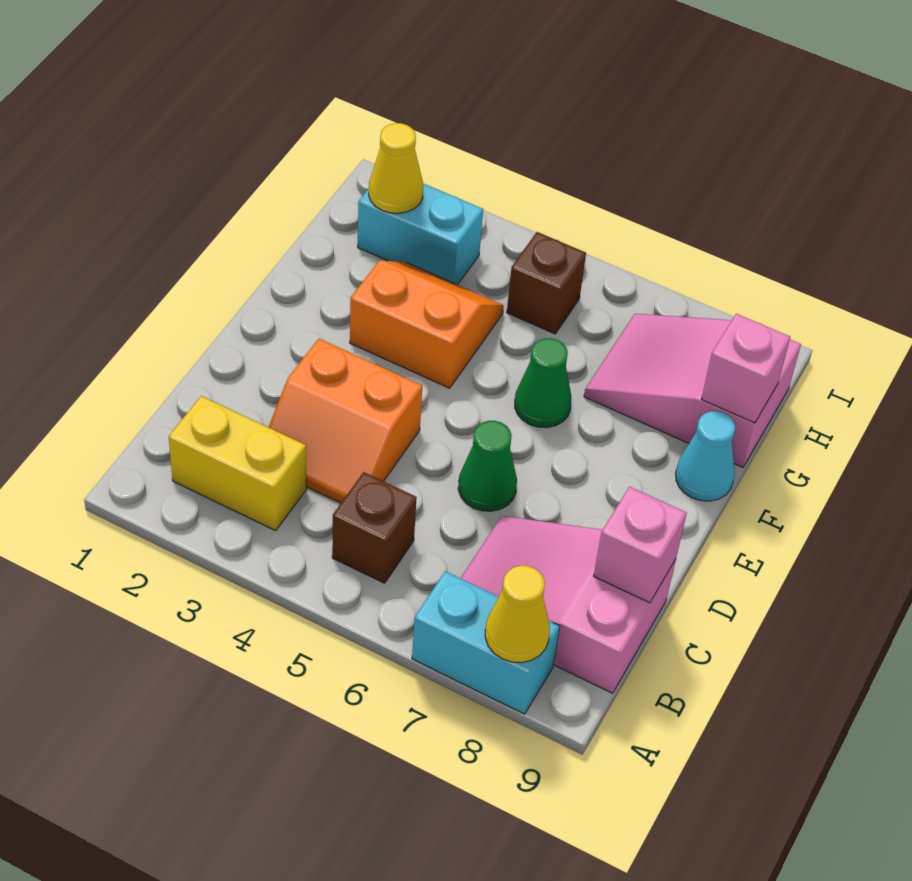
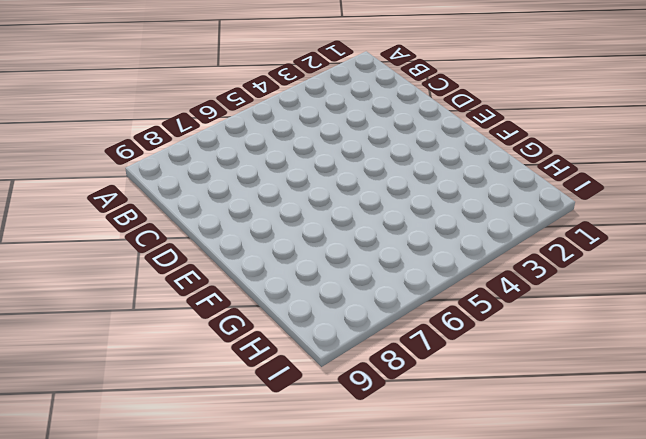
none -> cyan 1x2 brick [412,571,560,714]
none -> yellow 1x2 brick [169,396,306,531]
none -> brown 1x1 brick [332,472,417,583]

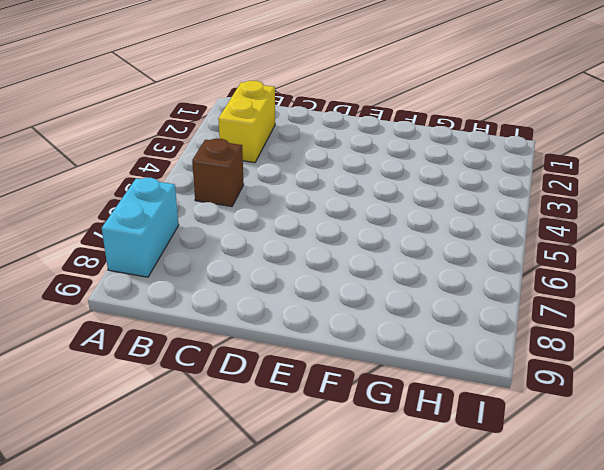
none -> pink 2x3 slope [461,516,676,693]
none -> orange 2x2 slope [269,339,422,503]
none -> green 1x1 cone [458,421,517,511]

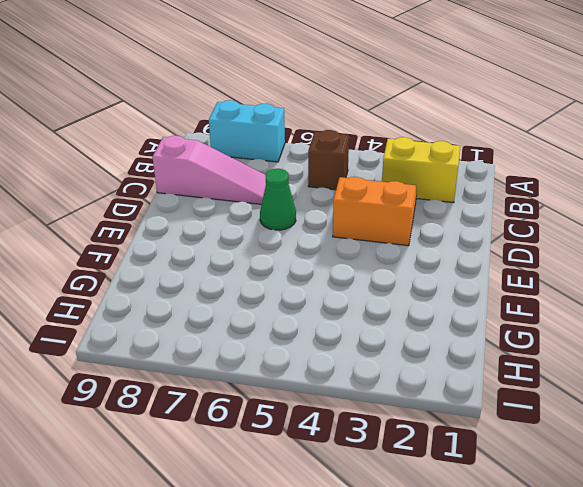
pink 1x3 slope [153,136,266,204] -> pink 2x3 slope [461,516,676,693]
none -> orange 2x2 slope [350,260,504,388]
none -> green 1x1 cone [515,338,571,428]
none -> cyan 1x1 cone [676,411,735,501]

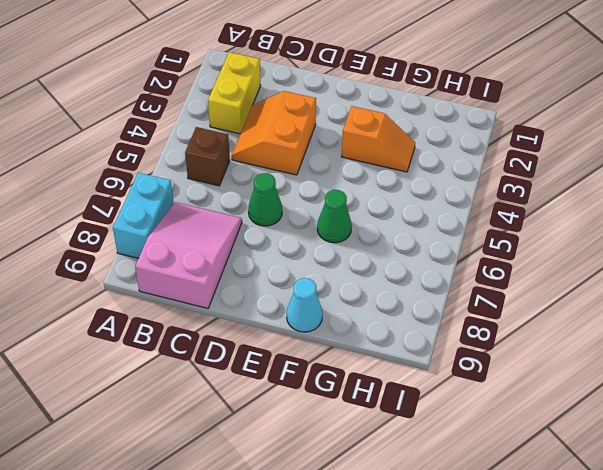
orange 1x2 slope [342,106,415,172] -> orange 2x2 slope [350,260,504,388]
none -> pink 2x3 slope [584,314,801,467]
none -> cyan 1x2 brick [358,184,483,285]
none -> brown 1x1 brick [507,232,586,334]

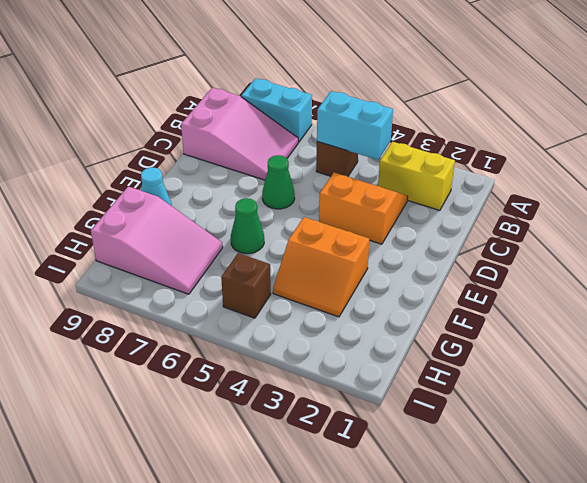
cyan 1x2 brick [317,91,393,160] -> cyan 1x2 brick moved to [358,184,483,285]
none -> yellow 1x1 cone [485,566,550,663]
none -> pink 1x1 brick [594,487,687,603]
none -> pink 1x1 brick [701,314,790,423]

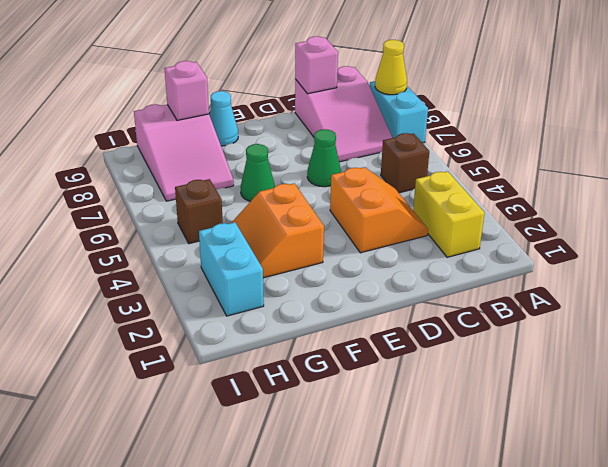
none -> yellow 1x1 cone [369,123,423,213]

